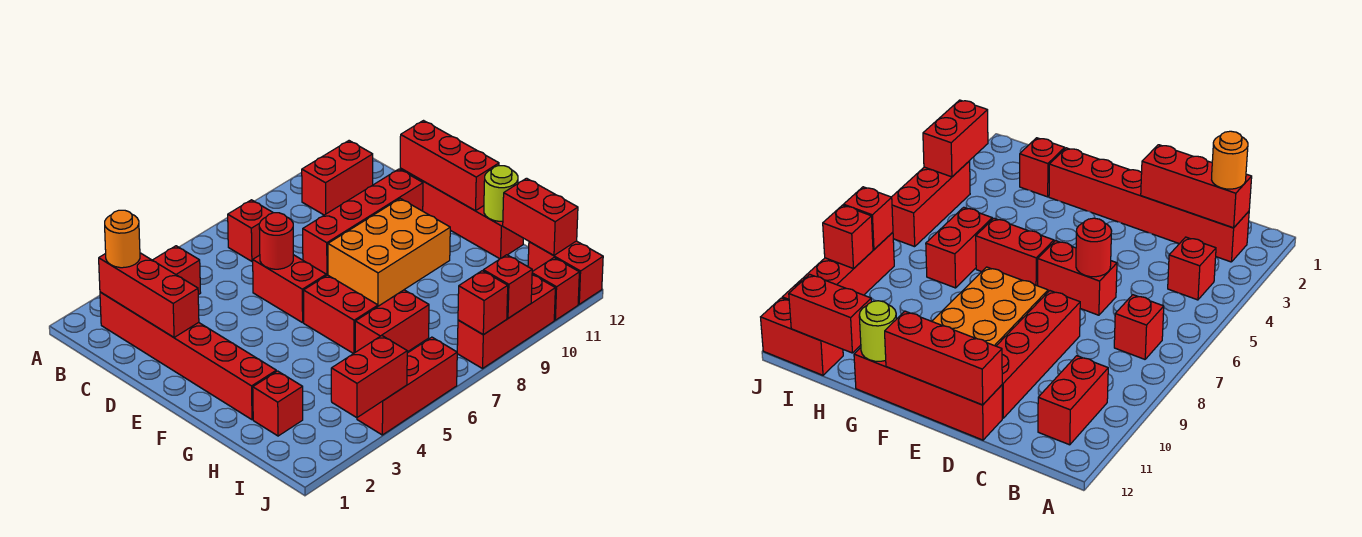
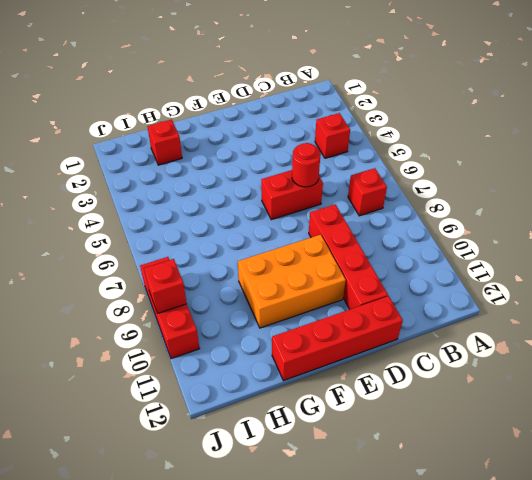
orange 2x3 brick [238,235,346,328] -> orange 2x3 brick turned to [328,199,450,306]
none -> red 1x6 brick [100,292,276,420]
none -> red 1x2 brick [302,141,373,215]
none -> red 1x2 brick [304,275,378,354]

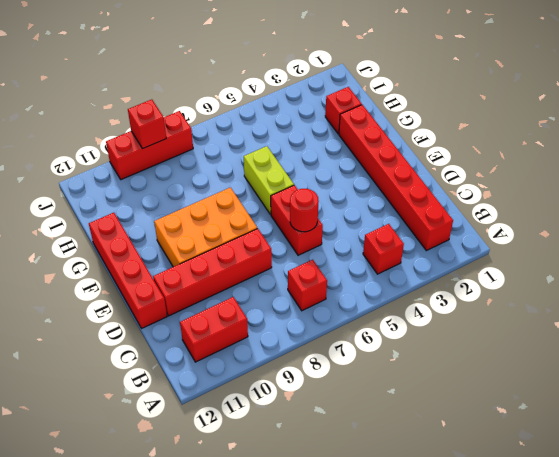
lime 1x2 brick [244,146,294,214] -> red 1x2 brick [304,275,378,354]
none -> red 1x2 brick [355,290,429,352]
none -> red 1x2 brick [528,241,603,304]
none -> red 1x3 brick [357,337,457,435]

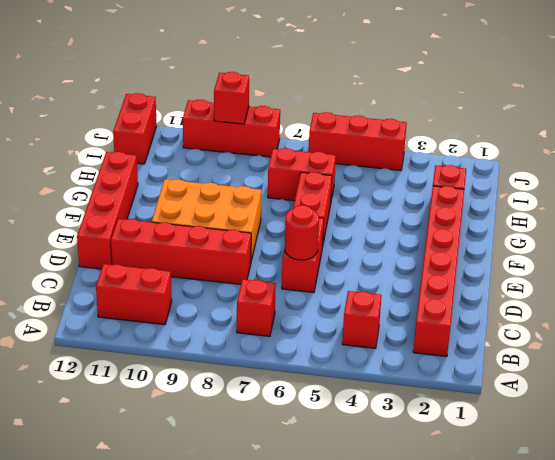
none -> red 1x1 brick [532,258,579,320]
none -> red 1x3 brick [99,253,199,337]
none -> red 1x3 brick [400,121,499,211]

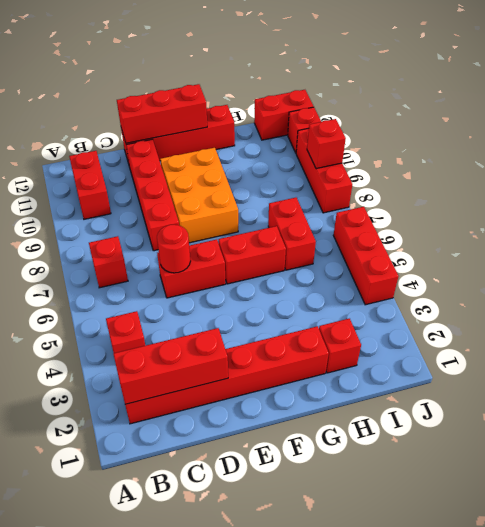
none -> lime 1x1 round brick [484,166,518,221]
none -> red 1x2 brick [503,178,578,255]
none -> red 1x2 brick [331,335,407,418]

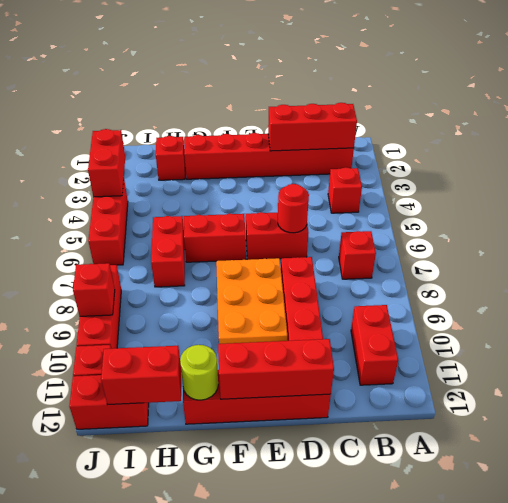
none -> red 1x1 brick [458,271,508,335]
none -> orange 1x1 round brick [105,210,140,268]

